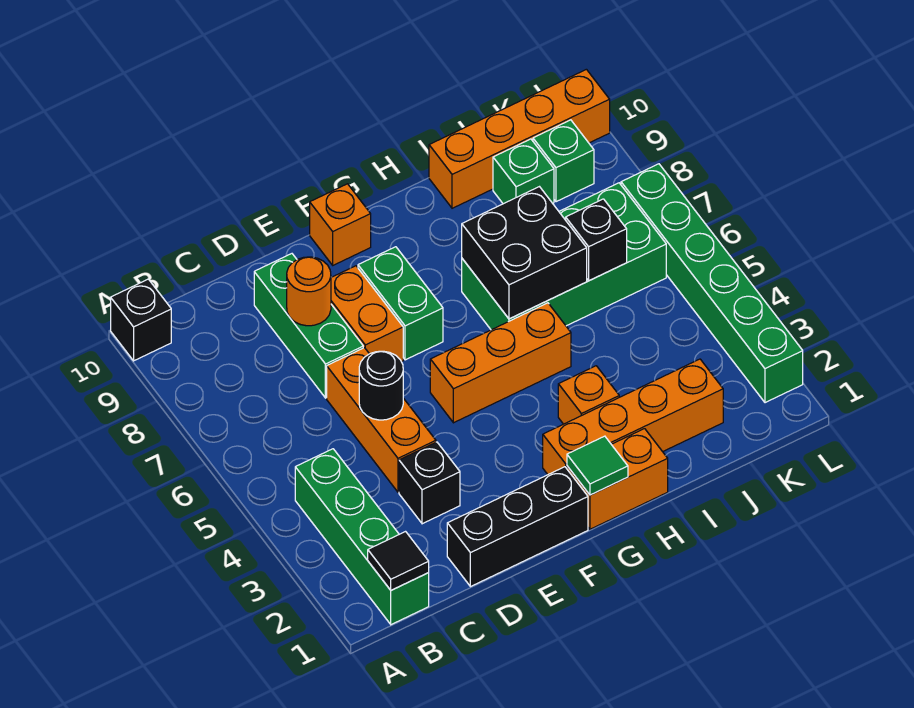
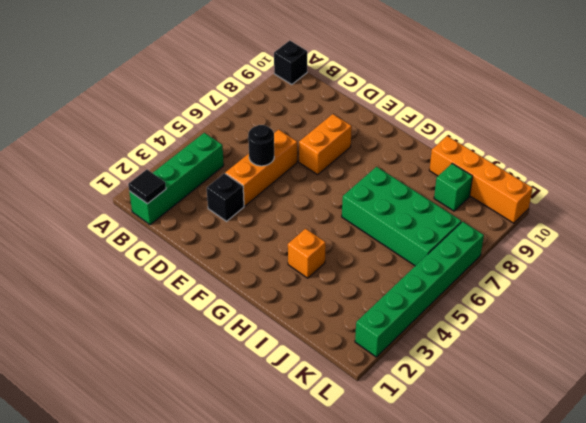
none -> black 1x3 brick [447,467,588,587]
none -> green 1x3 brick [254,254,363,398]
none -> orange 1x3 brick [430,303,571,423]

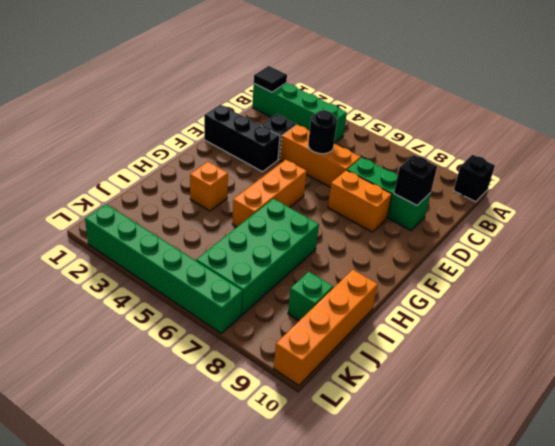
black 1x1 brick [394,155,437,205] -> black 1x1 brick moved to [566,199,627,281]
black 1x3 brick [204,105,280,172] -> black 1x3 brick turned to [447,467,588,587]
none -> green 1x2 brick [358,247,443,360]
none -> orange 1x1 brick [310,184,371,265]
none -> orange 1x2 brick [567,429,668,529]

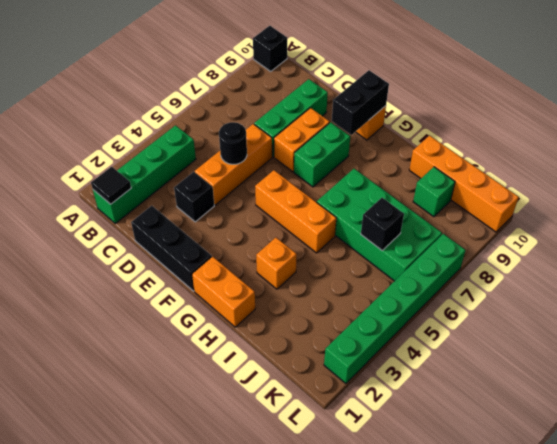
black 1x2 brick [332,70,389,135] -> none
none -> orange 1x4 brick [543,359,723,474]
none -> green 1x1 brick [533,120,594,202]
none -> orange 1x1 round brick [287,257,331,326]

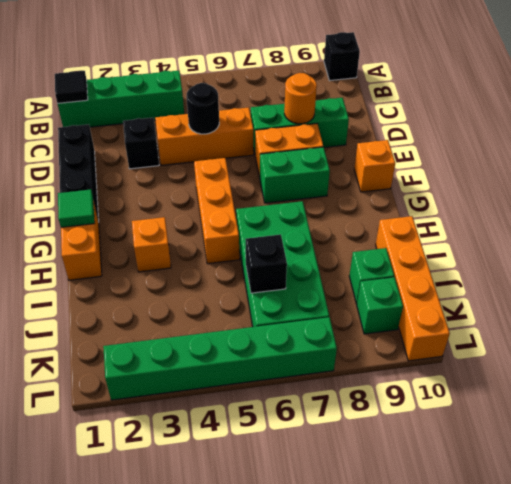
none -> orange 1x4 brick [543,359,723,474]
none -> black 2x2 brick [462,187,587,319]

